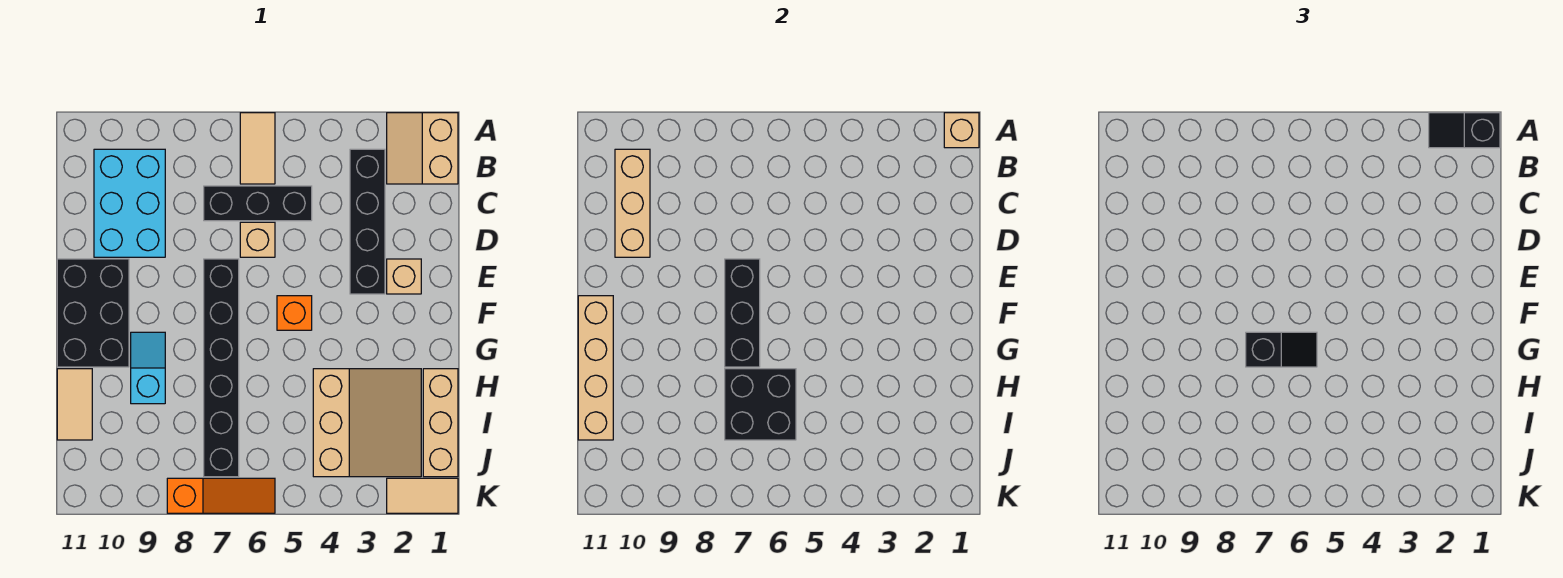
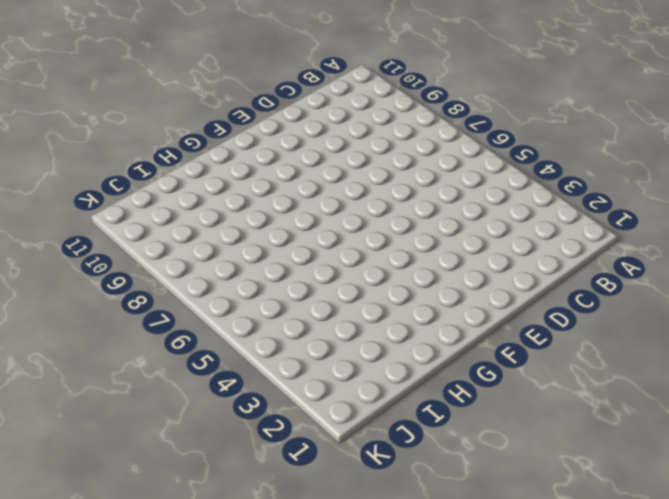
none -> tan 2x2 slope [387,113,458,184]
none -> tan 1x2 tile [240,113,275,184]
none -> black 1x4 brick [350,149,385,294]

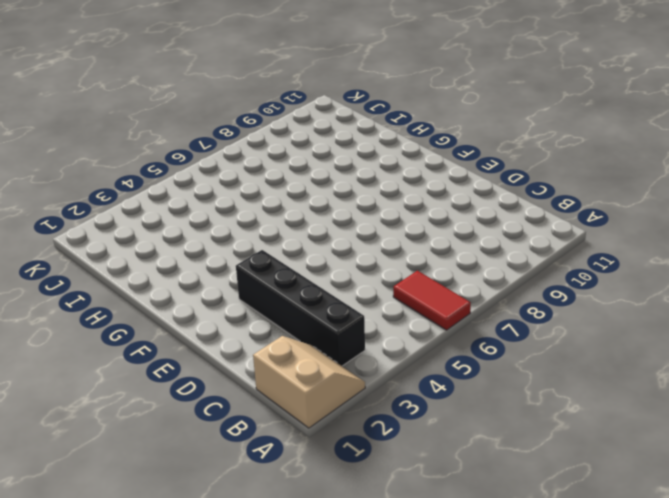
red 1x2 tile [393,271,471,330] -> tan 1x2 tile [240,113,275,184]
none -> cyan 2x3 brick [94,149,165,257]
none -> black 1x3 brick [204,186,312,221]
none -> tan 1x1 brick [240,222,275,257]

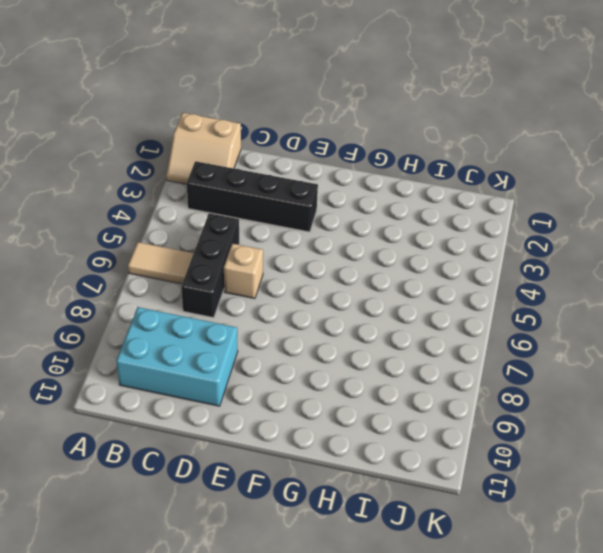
none -> tan 1x1 brick [387,259,421,294]
none -> black 1x6 brick [204,259,239,477]
none -> black 2x3 brick [57,259,129,367]

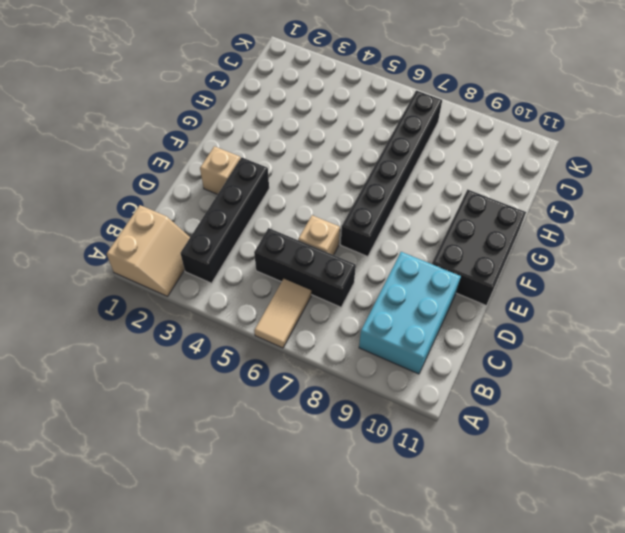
none -> orange 1x1 brick [277,296,312,330]
none -> cyan 1x2 slope [131,332,165,404]
none -> tan 1x3 brick [423,369,458,477]

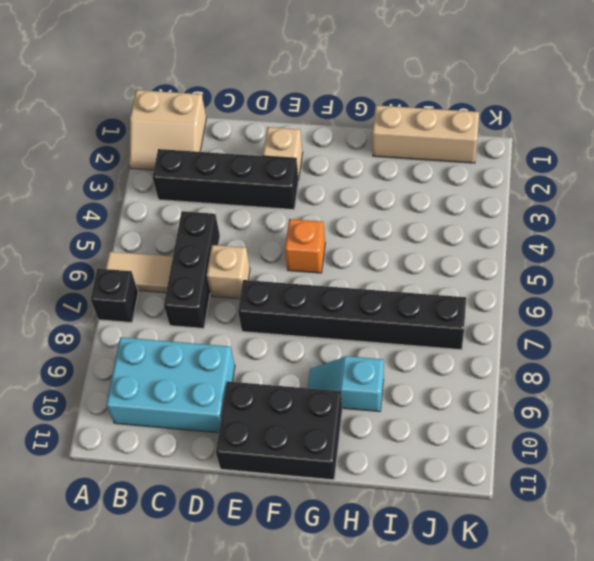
black 1x1 brick [91,268,138,322] -> none
none -> tan 3x3 slope [313,369,421,477]
none -> tan 1x2 tile [57,369,92,440]
none -> tan 1x2 tile [387,478,458,513]

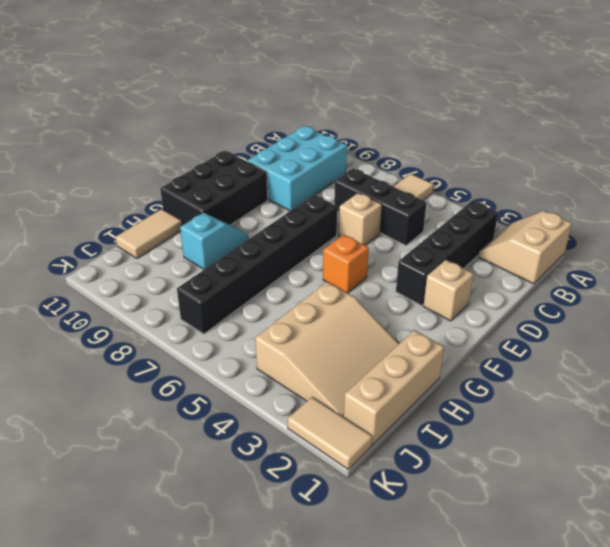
none -> orange 1x3 slope [167,478,275,513]
none -> tan 1x1 brick [944,113,979,148]
none -> tan 1x3 brick [615,149,650,257]

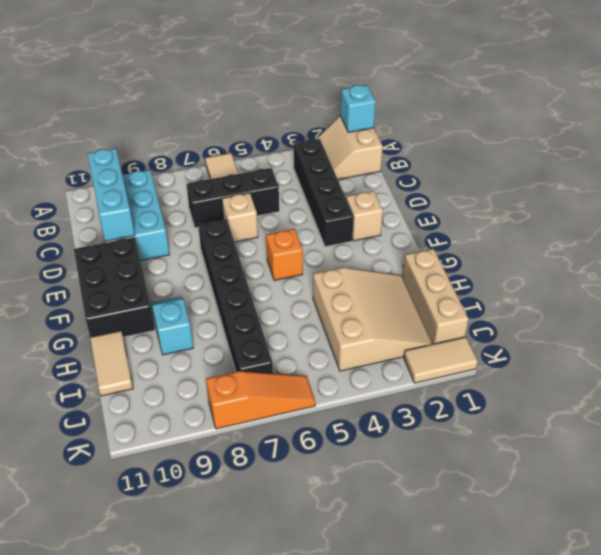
cyan 1x1 brick [340,85,376,133] -> tan 1x1 brick [944,113,979,148]
cyan 1x3 brick [87,148,135,241] -> tan 1x3 brick [615,149,650,257]
none -> black 1x3 brick [725,259,760,367]
none -> tan 1x4 brick [578,296,613,440]
none -> black 2x2 brick [725,369,796,440]

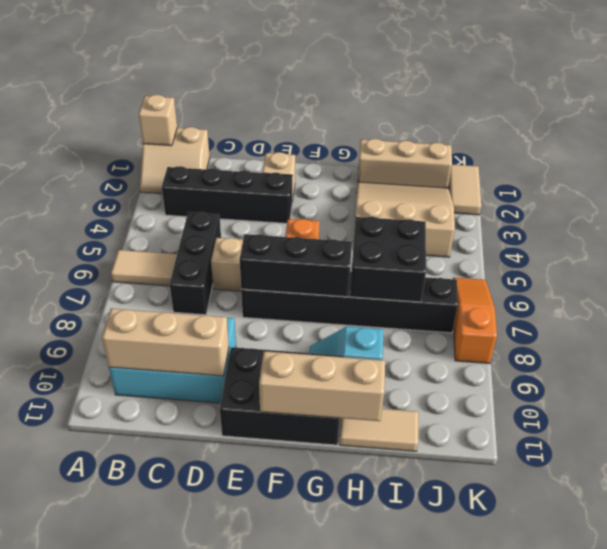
tan 1x3 brick [259,351,385,421] -> tan 1x4 brick [578,296,613,440]
none -> black 1x2 slope [1429,113,1500,148]
none -> black 1x2 slope [1246,332,1317,367]

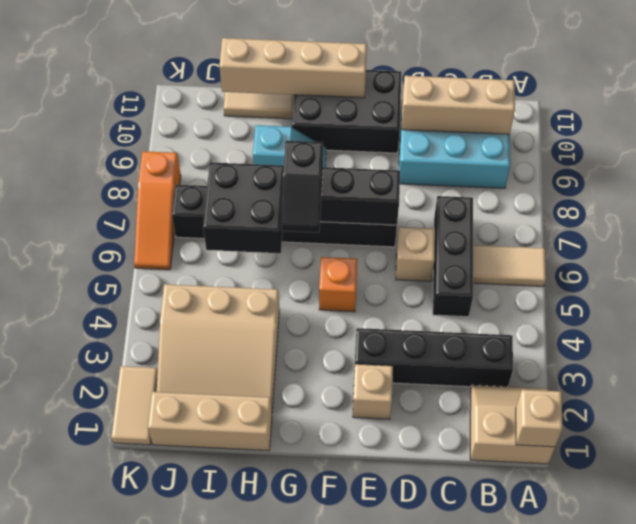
none -> black 1x2 slope [1429,113,1500,148]

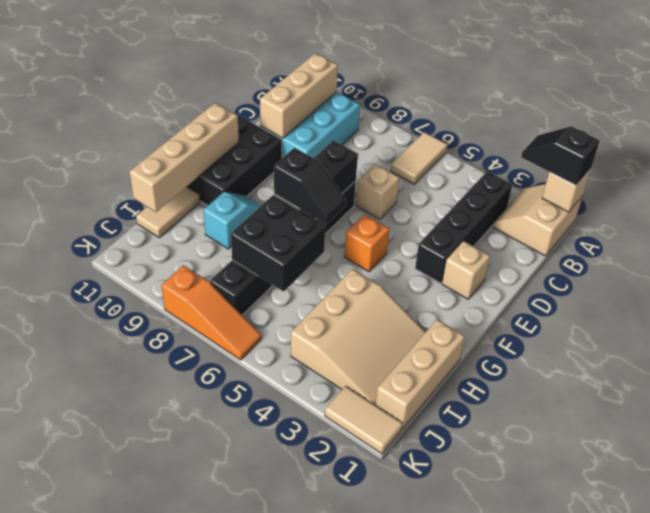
none -> black 1x3 brick [204,186,312,221]

